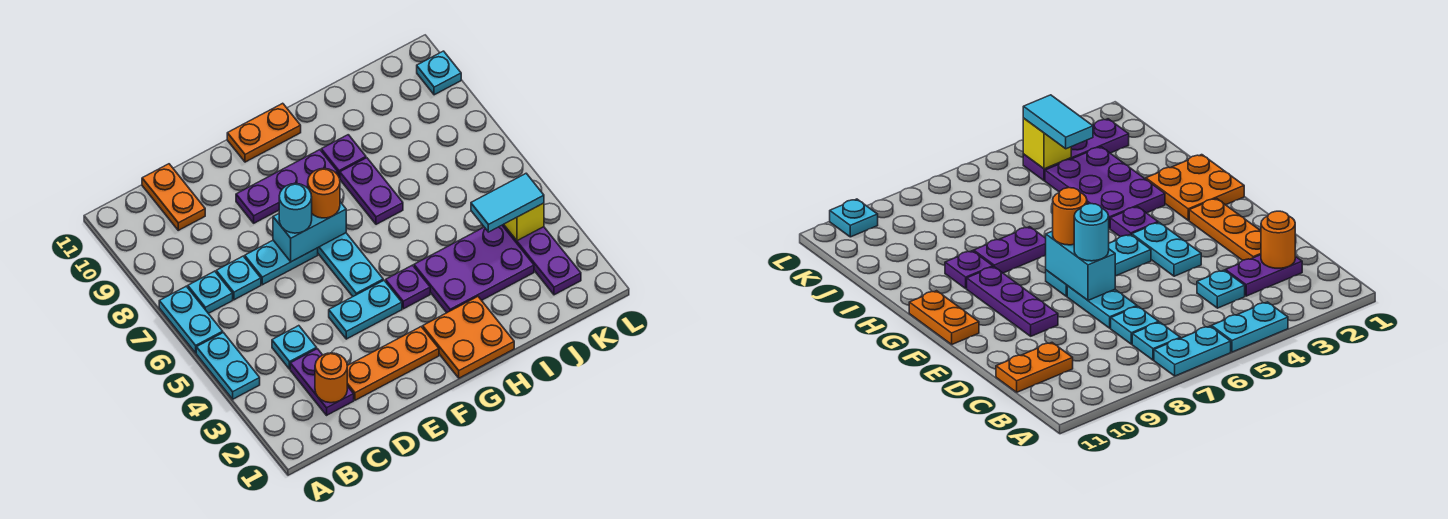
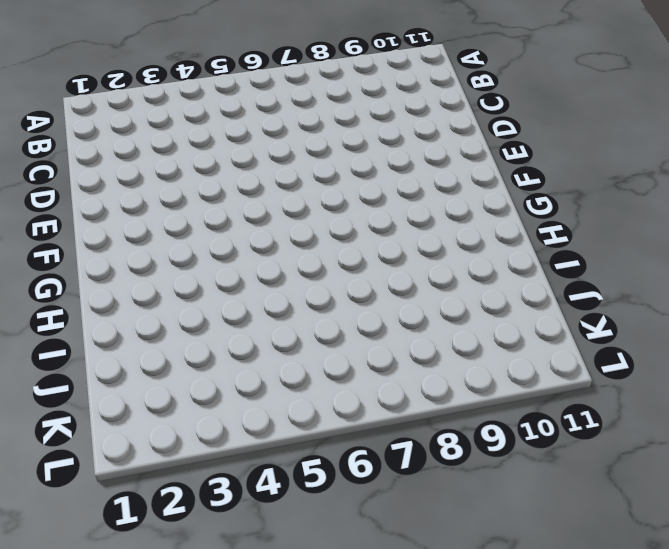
none -> cyan 1x2 plate [196,333,260,399]
none -> cyan 1x2 plate [159,286,223,353]
none -> cyan 1x1 plate [188,271,233,313]

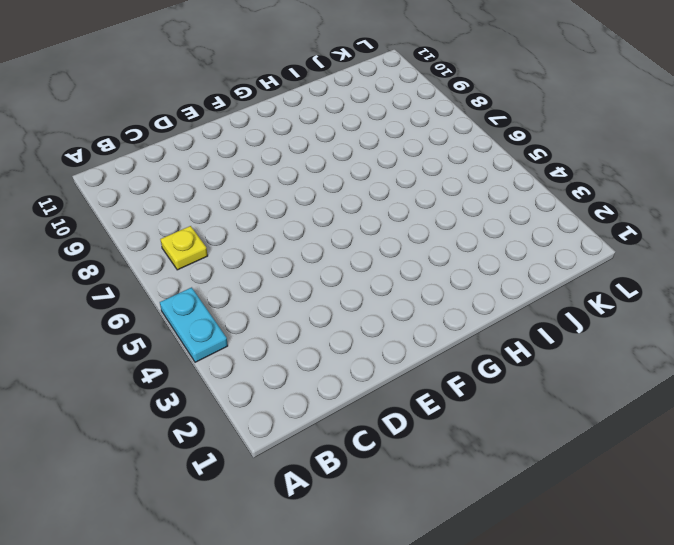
yellow 1x1 plate [160,226,208,270] -> cyan 1x1 plate [188,271,233,313]
none -> cyan 1x2 plate [159,286,223,353]
none -> purple 1x2 plate [290,349,354,415]
none -> cyan 1x1 plate [272,326,317,369]

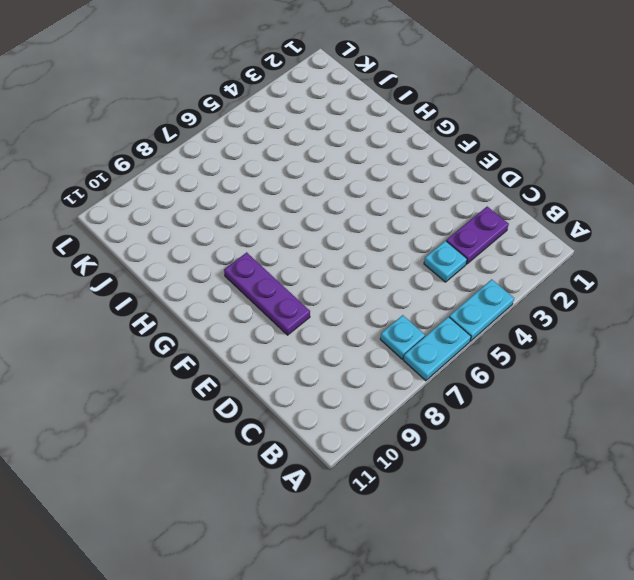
none -> cyan 1x1 plate [216,256,261,300]
none -> orange 1x2 plate [142,164,205,230]
none -> orange 1x3 plate [347,327,439,400]

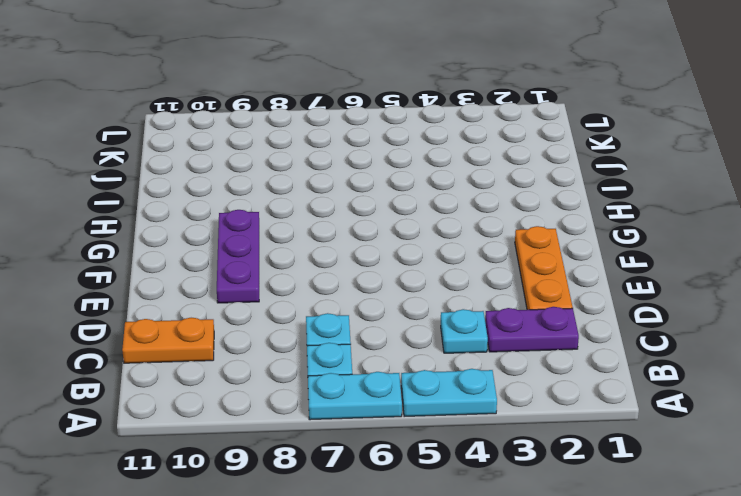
none -> cyan 1x2 plate [245,240,318,285]
none -> cyan 1x2 plate [329,280,402,339]
none -> cyan 1x3 plate [318,233,383,296]

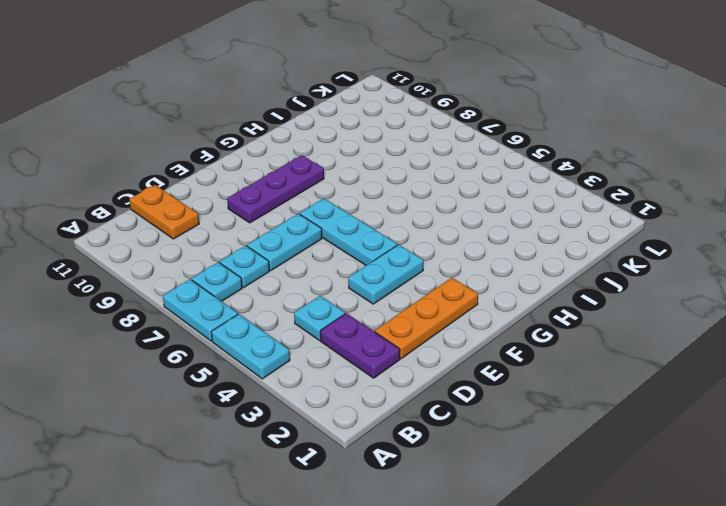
none -> orange 1x2 plate [227,103,301,162]
none -> orange 2x2 plate [423,297,514,378]
none -> purple 1x1 plate [386,265,430,309]

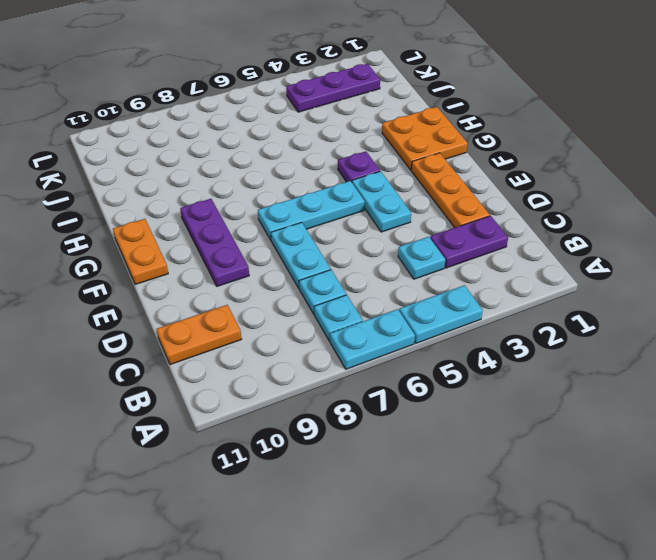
none -> purple 2x3 plate [414,225,534,313]
none -> purple 1x2 plate [340,158,403,224]
none -> purple 1x1 plate [321,135,366,178]

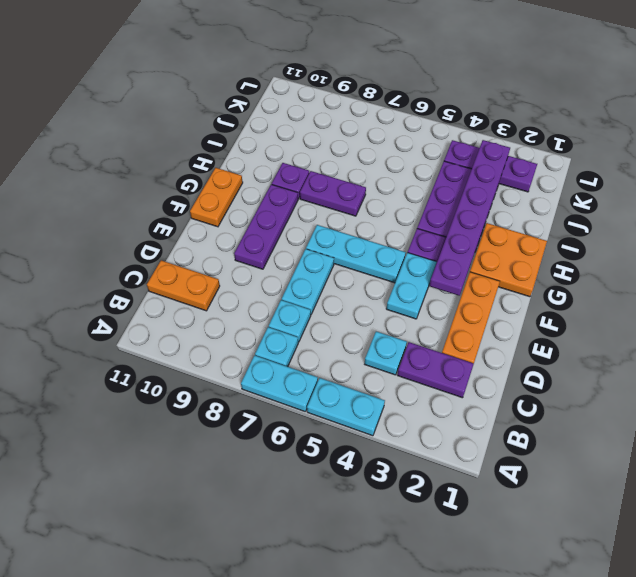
purple 1x6 plate [429,140,510,296] -> none
none -> cyan 1x1 plate [417,51,461,95]
none -> orange 1x1 round brick [315,353,347,403]
none -> cyan 1x2 brick [273,202,346,262]

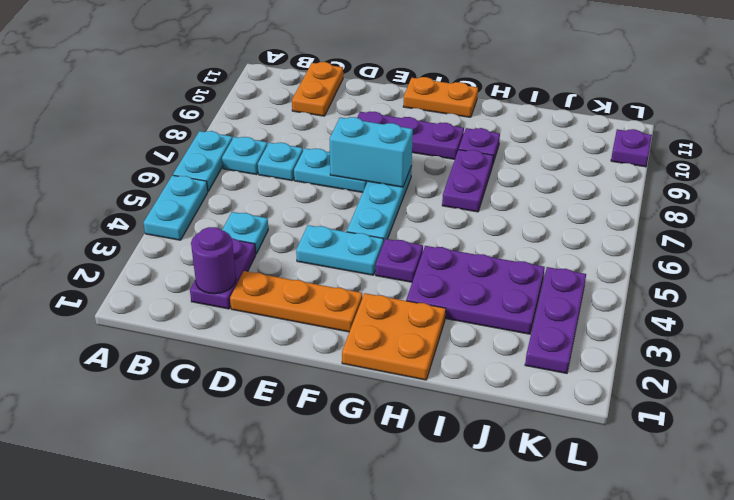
purple 1x1 round brick [191,227,236,294] -> orange 1x1 round brick [315,353,347,403]
purple 1x1 plate [611,129,652,167] -> cyan 1x1 plate [417,51,461,95]
none -> yellow 1x1 brick [504,203,544,241]
none -> cyan 1x1 round brick [279,184,312,233]
none -> orange 1x1 round brick [308,168,340,218]

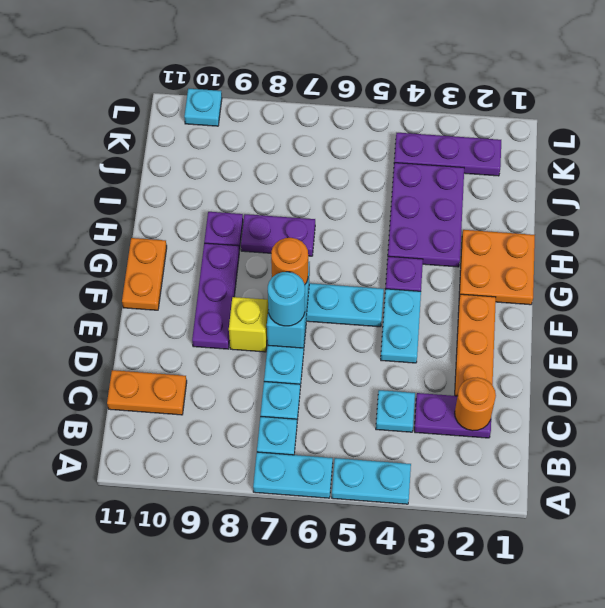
yellow 1x1 brick [229,297,268,352] -> yellow 1x1 brick moved to [504,203,544,241]
none -> cyan 1x2 tile [471,173,544,232]

